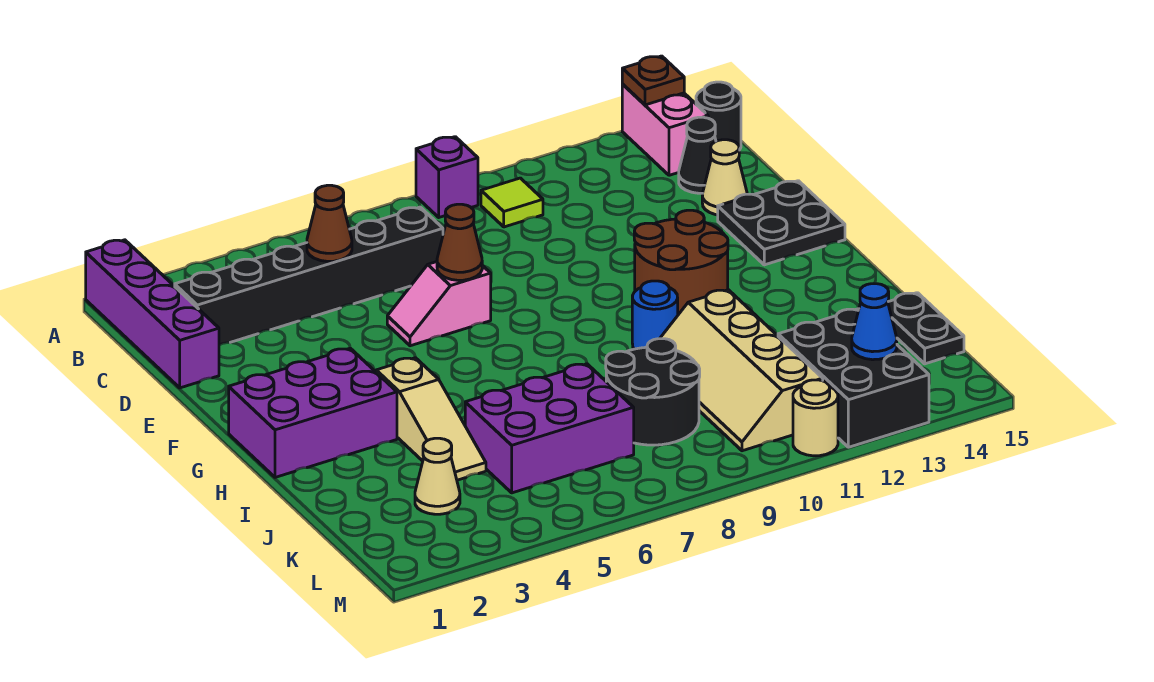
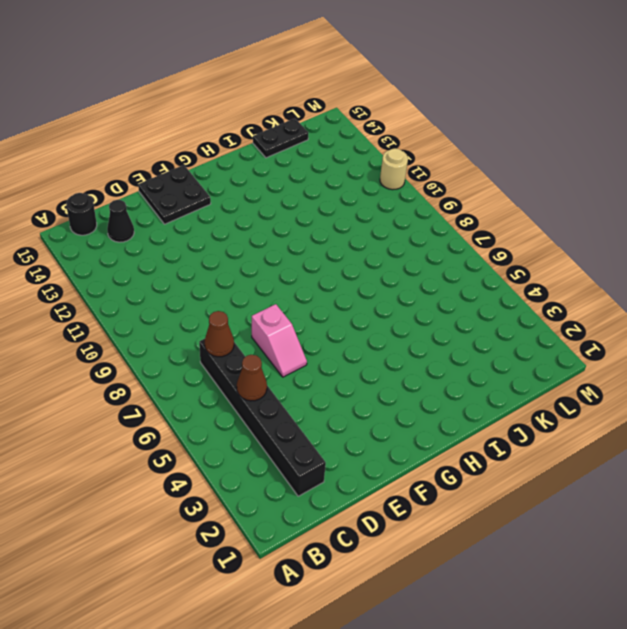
brown 1x1 cone [205,311,234,357] -> brown 1x1 cone moved to [437,204,482,280]
none -> purple 1x4 brick [86,240,219,388]
none -> purple 1x1 brick [416,137,478,217]
none -> pink 1x2 brick [622,85,708,175]

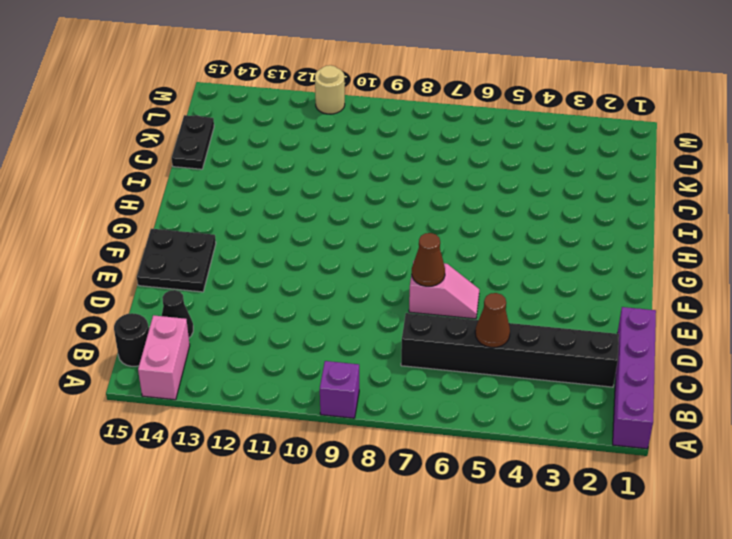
none -> lime 1x1 tile [481,178,543,227]
none -> tan 1x1 cone [702,140,747,215]
none -> brown 2x2 round brick [634,210,728,315]

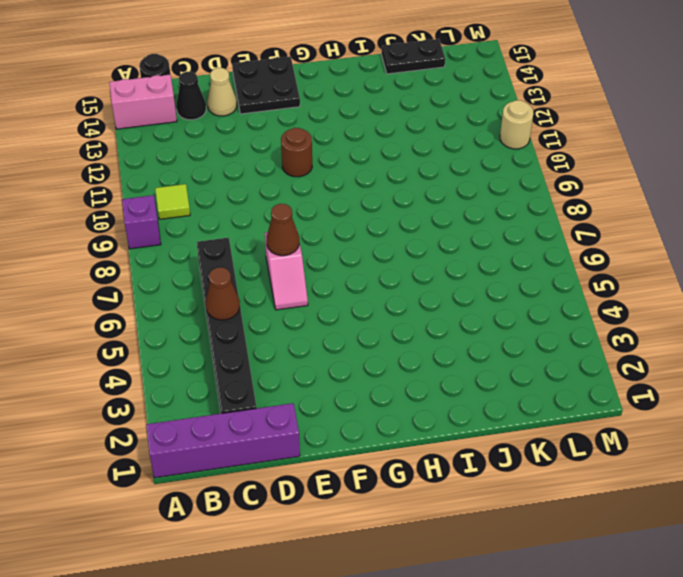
brown 1x1 round brick [281,128,312,177] -> brown 2x2 round brick [634,210,728,315]
none -> purple 2x3 brick [229,348,397,477]
none -> tan 1x3 slope [376,358,486,480]
none -> blue 1x1 round brick [632,281,678,349]

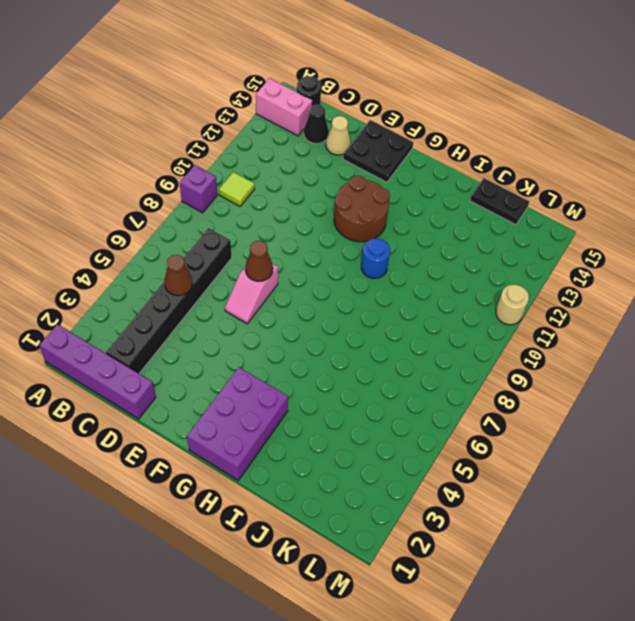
none -> tan 1x3 slope [376,358,486,480]
none -> tan 2x4 slope [660,290,823,451]
none -> purple 2x3 brick [465,364,634,493]

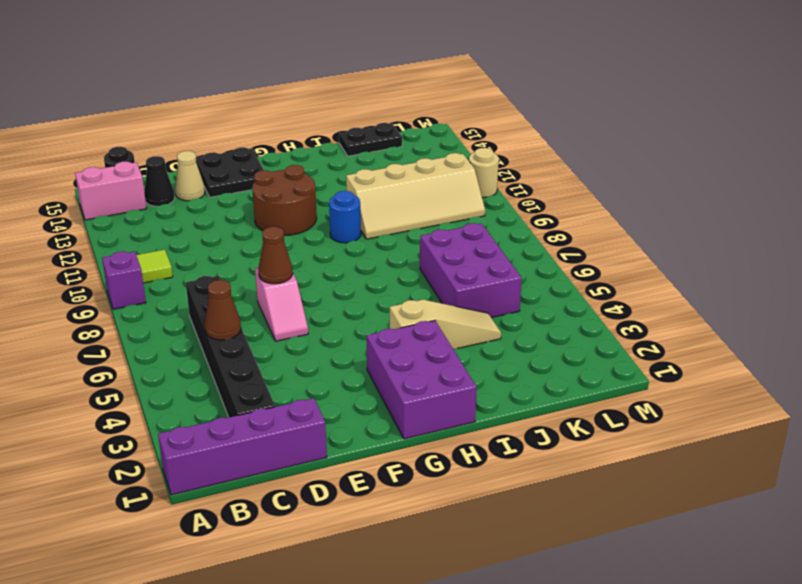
none -> black 2x2 round brick [606,339,700,445]
none -> tan 1x1 cone [415,438,460,514]
none -> black 2x3 brick [778,309,929,447]

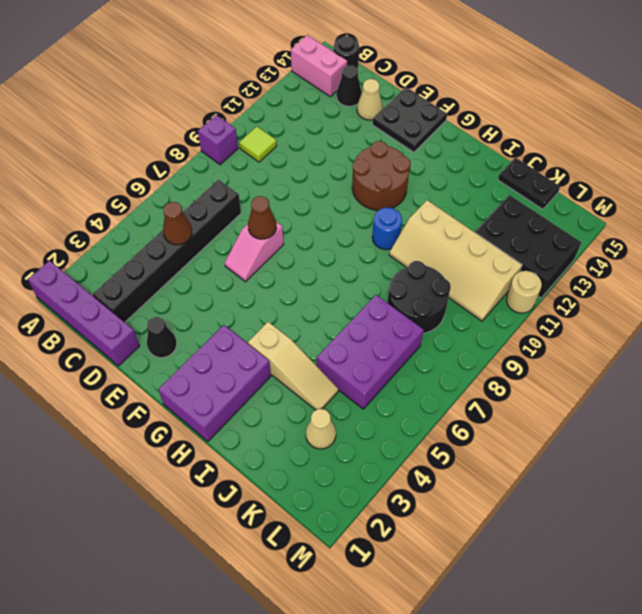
black 1x1 cone [147,317,177,358] -> none
none -> brown 1x1 plate [622,56,684,105]
none -> blue 1x1 cone [852,284,897,360]

